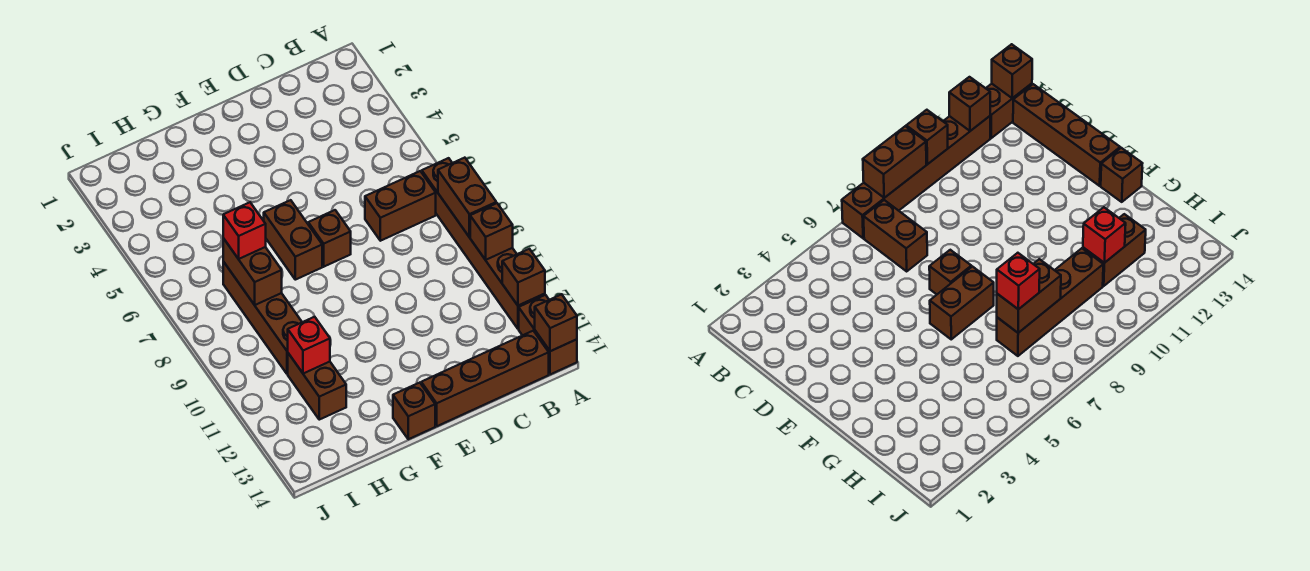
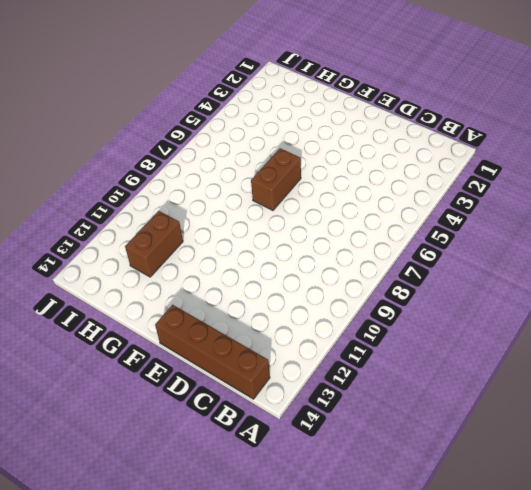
none -> brown 1x6 brick [422,158,545,329]
none -> brown 1x2 brick [519,295,577,374]
none -> brown 1x2 brick [365,171,436,241]

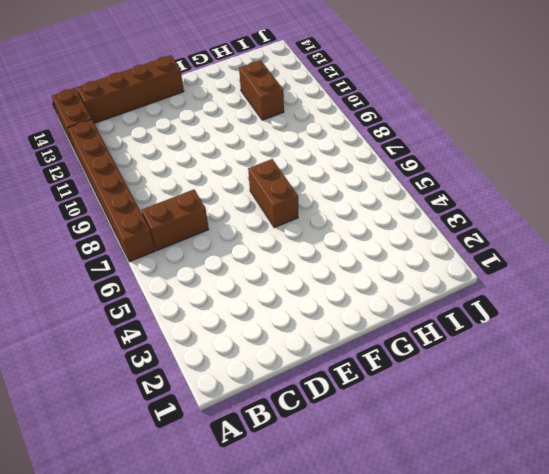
none -> brown 1x1 brick [308,210,351,267]
none -> brown 1x1 brick [393,383,435,439]
none -> brown 1x4 brick [223,262,302,374]

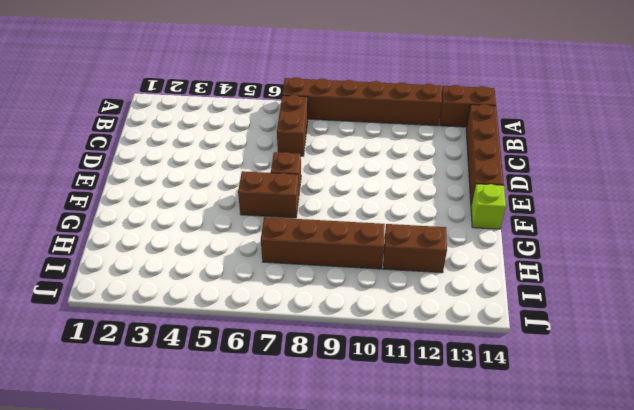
lime 1x1 brick [471,184,506,229] -> brown 1x1 brick [393,383,435,439]
none -> brown 1x2 brick [438,158,496,237]
none -> brown 1x1 brick [470,203,513,260]
none -> brown 1x1 brick [502,249,545,306]

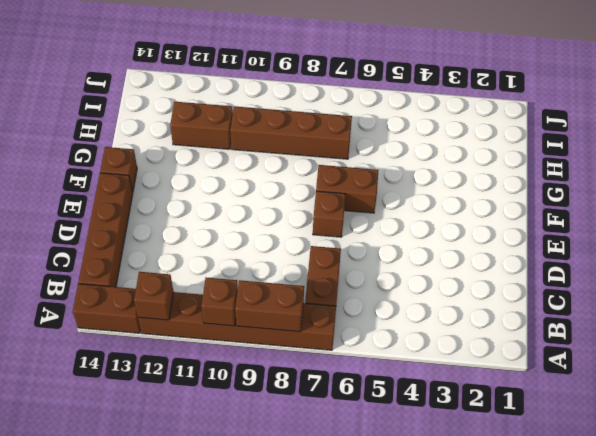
none -> brown 1x1 brick [535,294,577,351]
none -> brown 1x2 brick [223,238,282,305]
none -> red 1x1 brick [288,317,330,374]

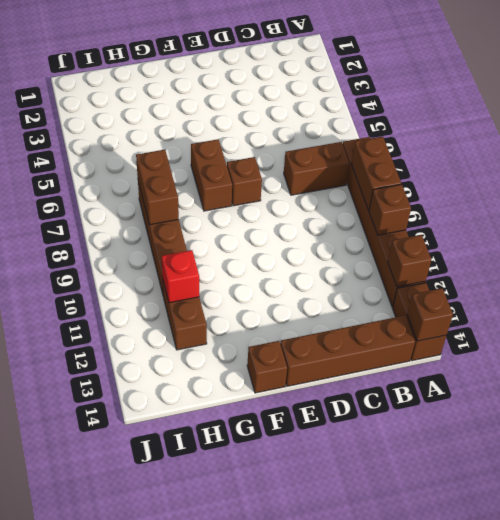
none -> red 1x1 brick [223,202,266,259]

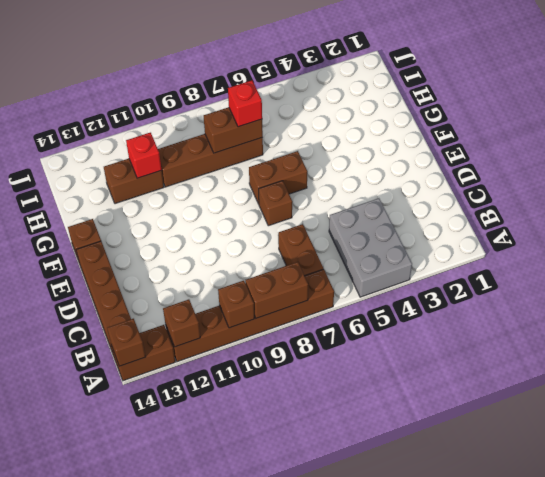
grey 2x3 brick [329,198,412,297] -> none

